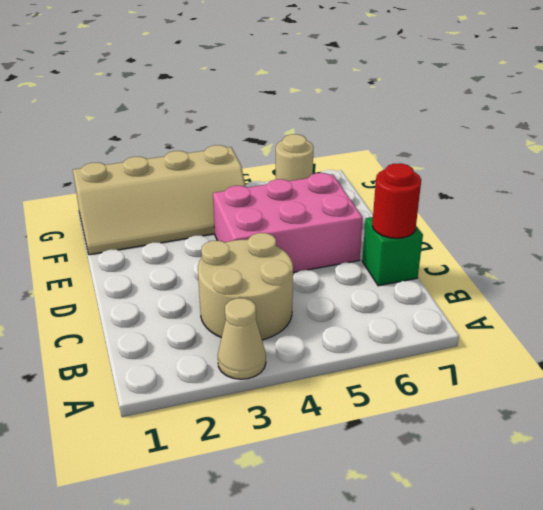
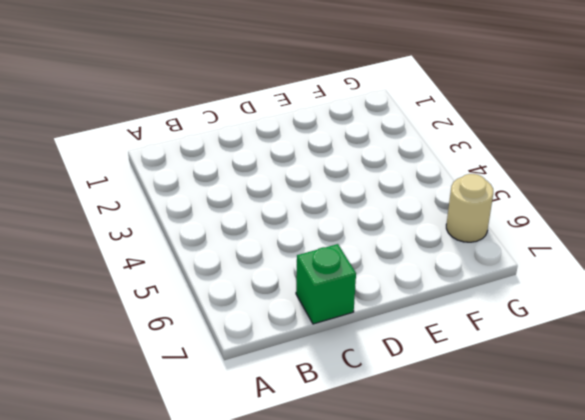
none -> tan 1x1 cone [218,298,266,379]
none -> tan 2x2 round brick [198,233,293,340]

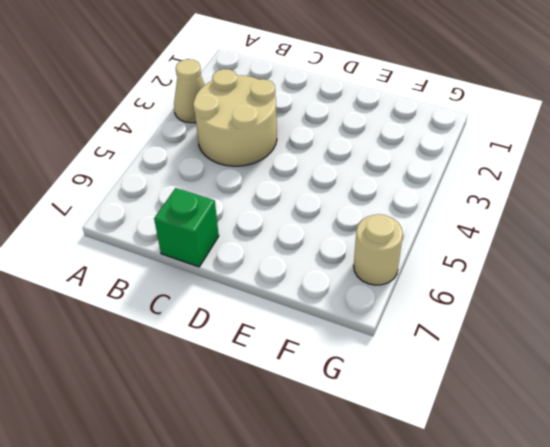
none -> pink 2x3 brick [213,173,363,272]
none -> tan 2x4 slope [73,145,246,255]

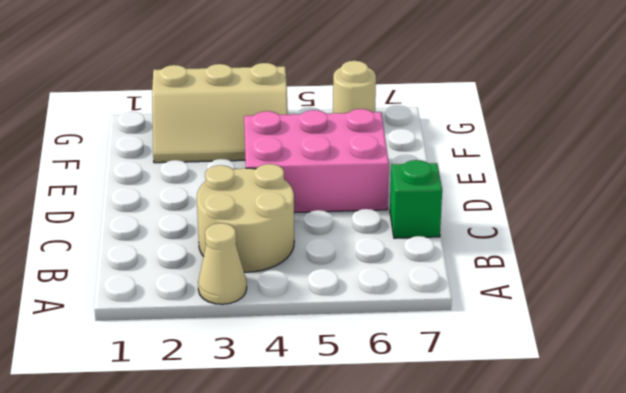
tan 2x3 slope [152,63,288,163] -> tan 2x4 slope [73,145,246,255]
none -> red 1x1 round brick [372,163,421,238]

